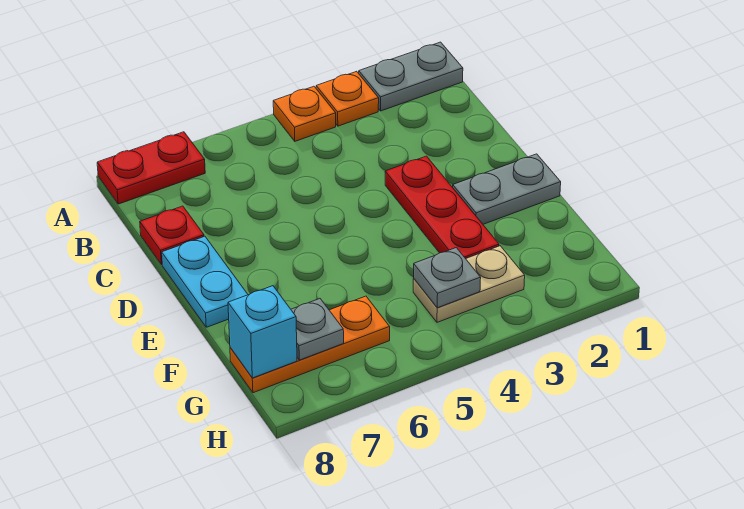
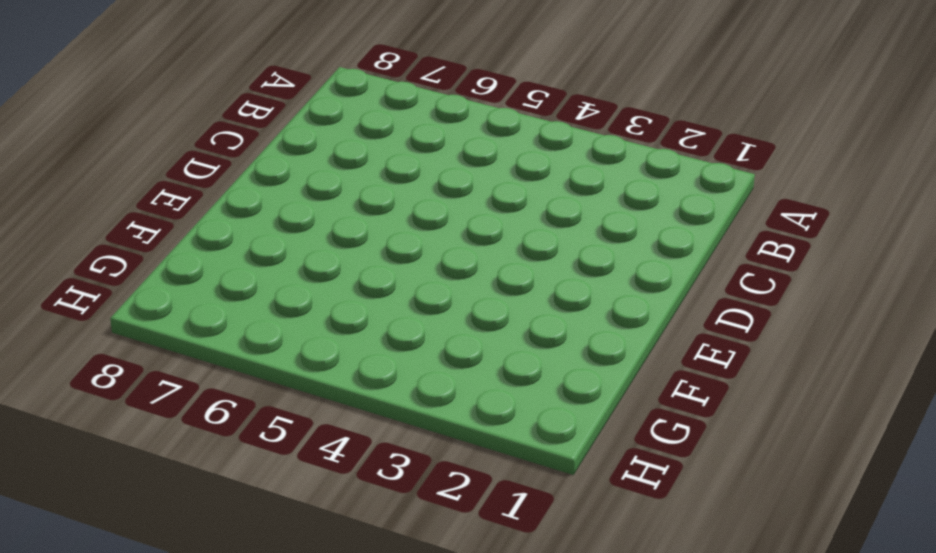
none -> grey 1x2 plate [359,42,463,111]
none -> orange 1x1 plate [316,71,379,126]
none -> orange 1x1 plate [273,86,336,141]

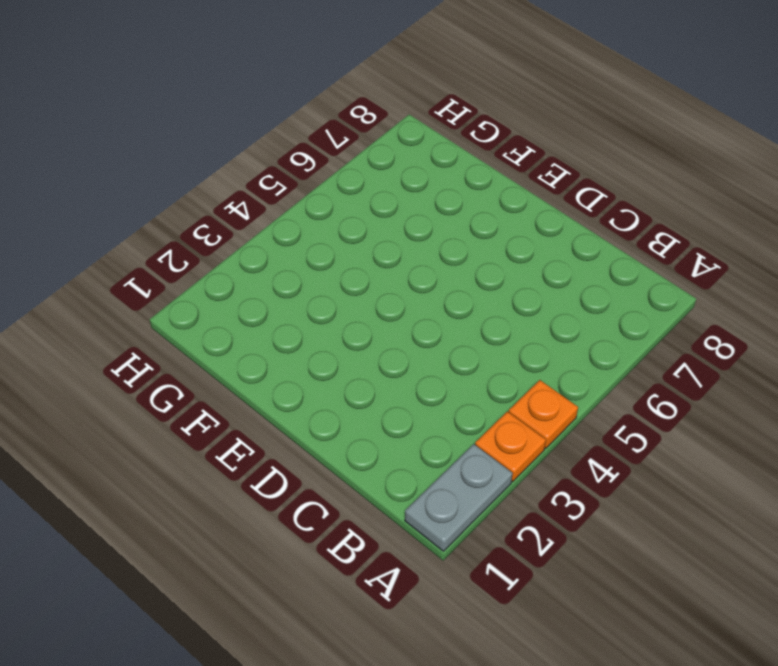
none -> red 1x2 plate [97,132,205,204]
none -> red 1x1 plate [140,206,204,265]
none -> red 1x3 plate [385,156,499,259]

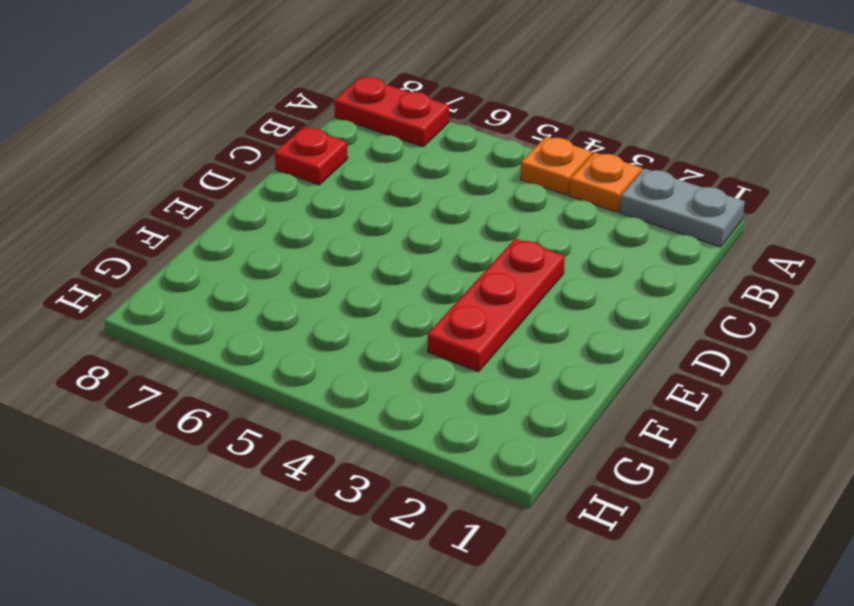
none -> cyan 1x2 plate [162,236,248,327]
none -> grey 1x2 plate [453,154,561,224]
none -> tan 1x2 plate [413,246,525,322]

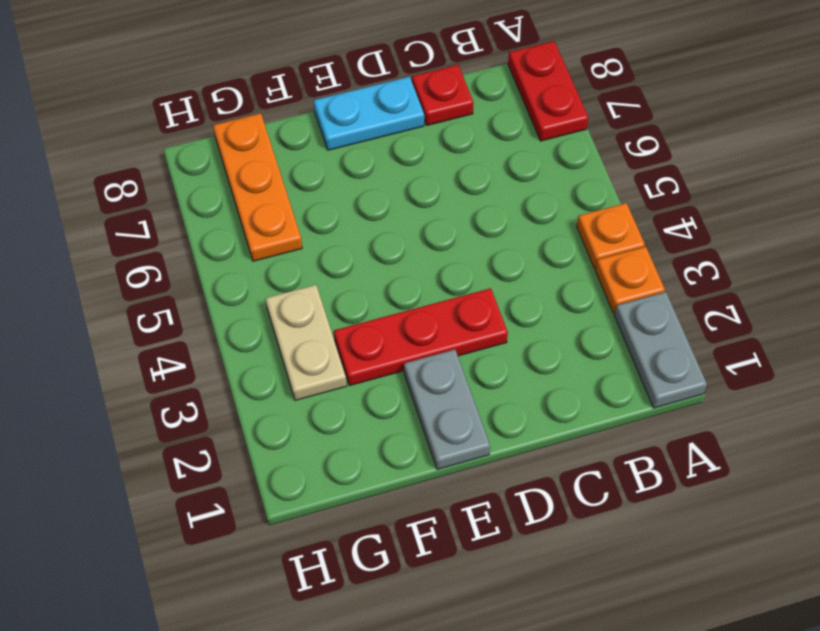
none -> grey 1x1 plate [414,248,481,308]
none -> grey 1x1 plate [291,299,344,360]
none -> cyan 1x1 brick [228,286,297,378]

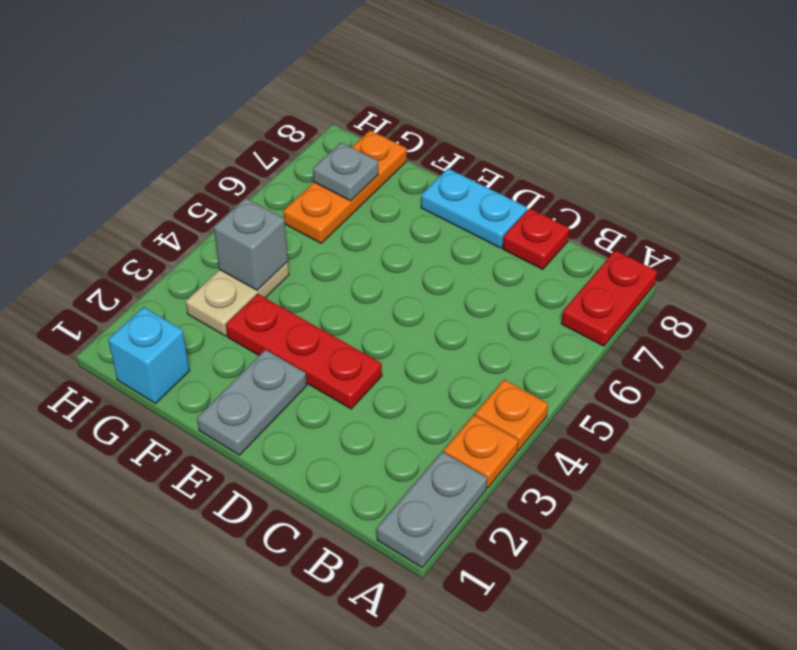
cyan 1x1 brick [108,307,189,403] -> cyan 1x1 brick moved to [228,286,297,378]
grey 1x1 brick [214,198,288,290] -> grey 1x1 plate [414,248,481,308]

